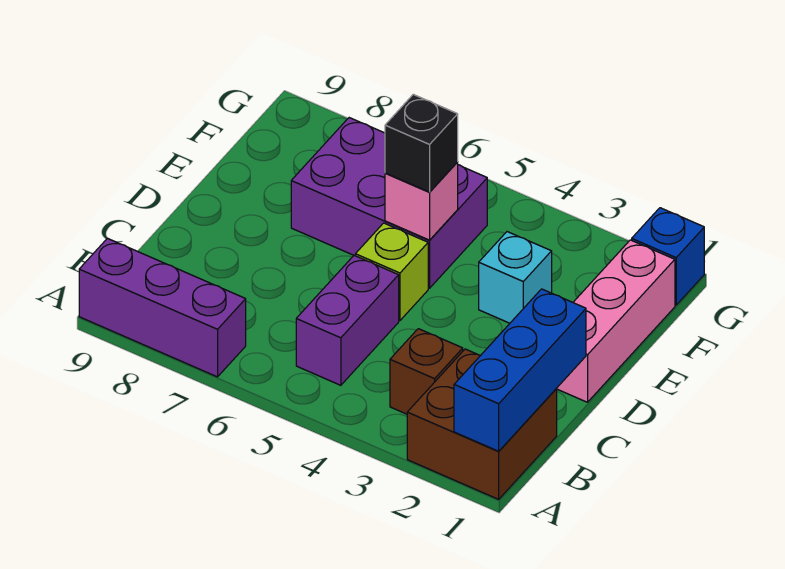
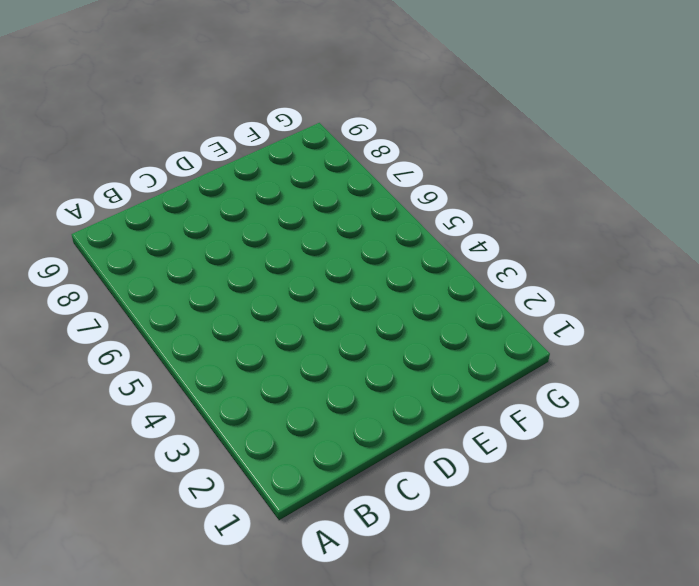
none -> brown 2x2 brick [407,349,557,499]
none -> purple 1x3 brick [79,238,246,377]
none -> brown 1x1 brick [390,329,463,414]

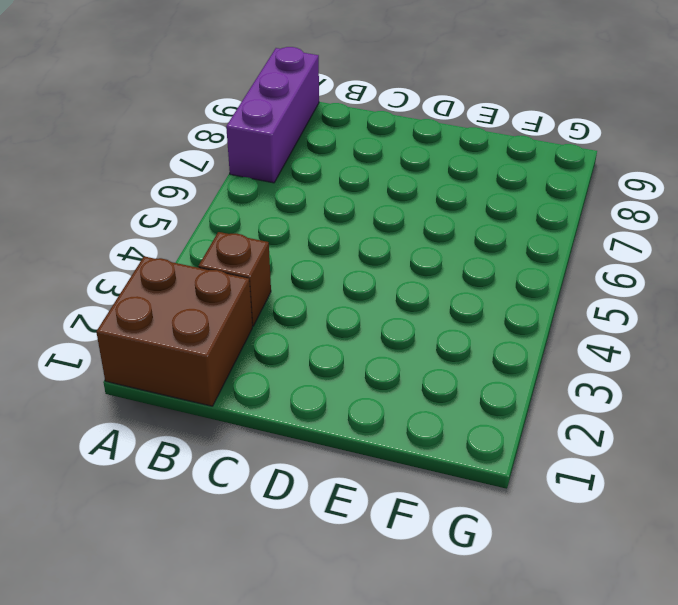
none -> purple 1x2 brick [296,256,399,385]
none -> pink 1x3 brick [556,240,675,402]
none -> lime 1x1 brick [355,223,428,321]

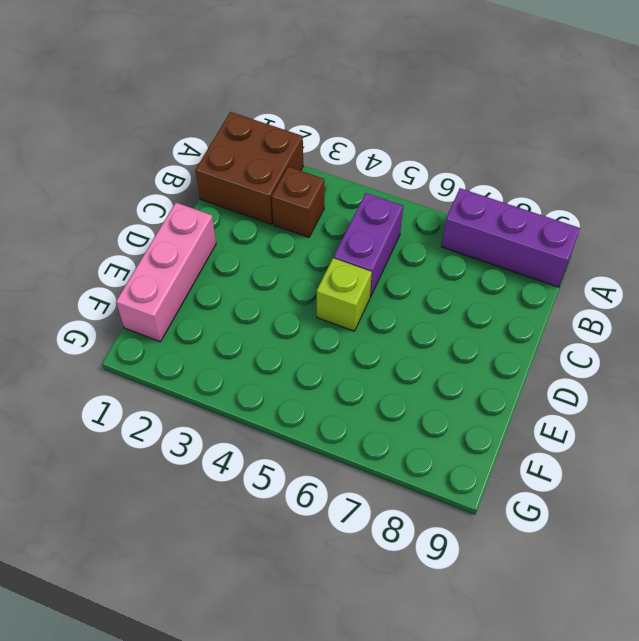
none -> cyan 1x1 brick [479,232,552,323]
none -> purple 2x3 brick [291,118,487,288]
none -> blue 1x1 brick [632,208,704,305]

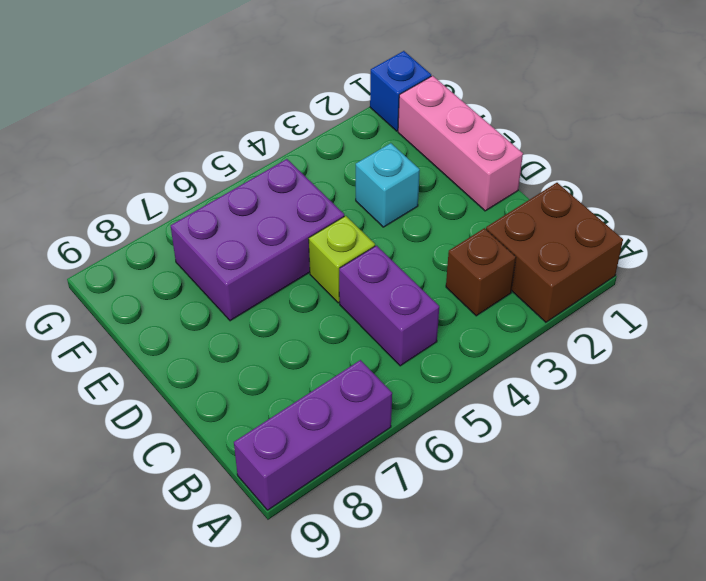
none -> blue 1x3 brick [454,289,586,451]
none -> pink 1x1 brick [385,162,458,240]
none -> black 1x1 brick [385,94,458,192]

